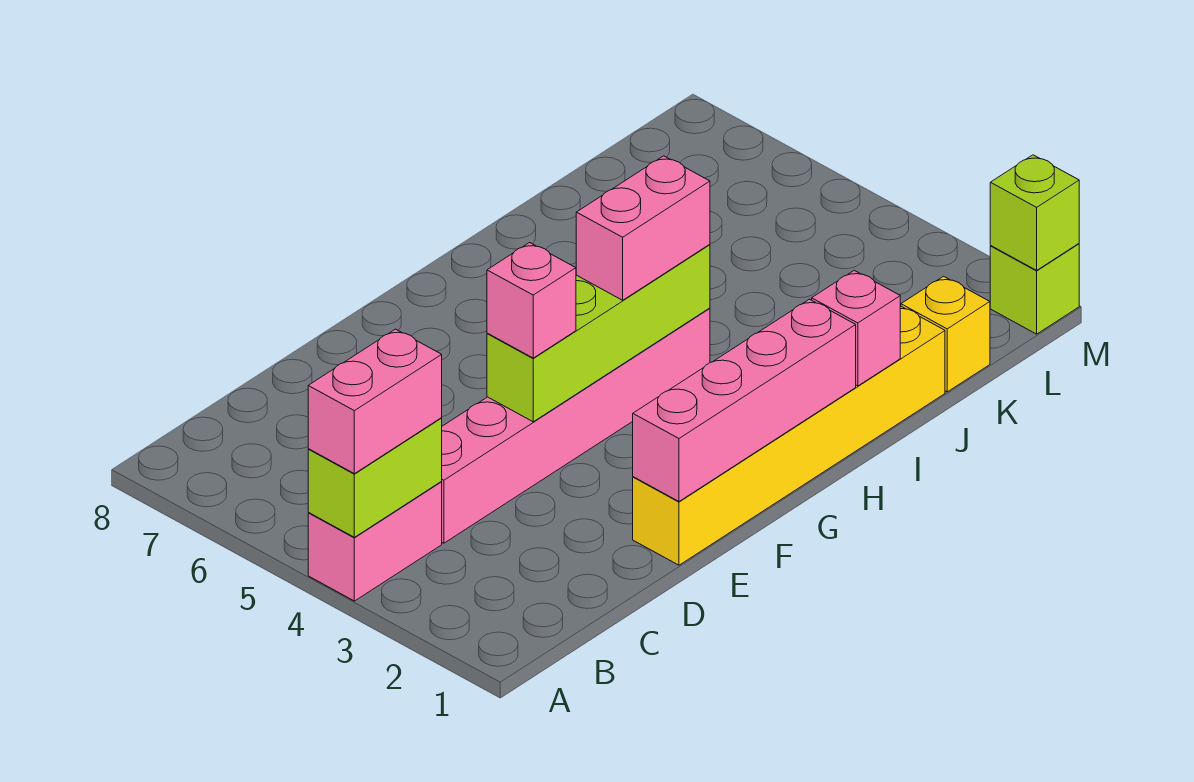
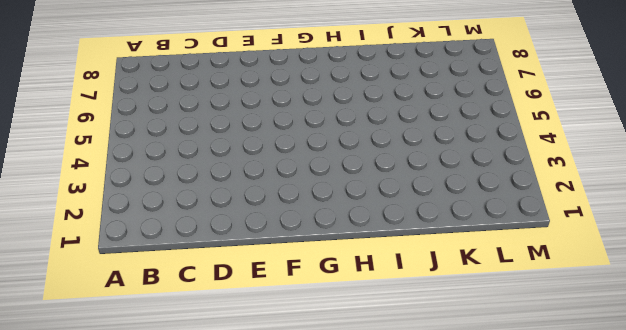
none -> pink 1x2 brick [308,482,442,601]
none -> pink 1x6 brick [441,308,710,543]
none -> yellow 1x6 brick [633,306,945,565]

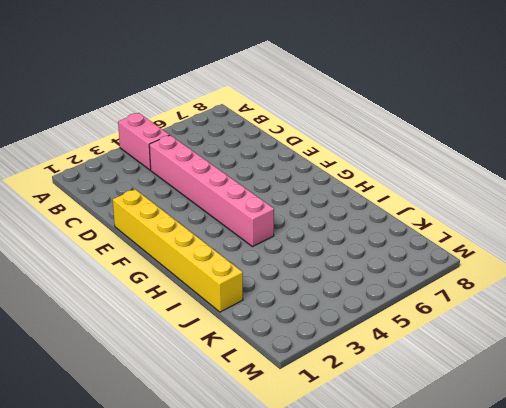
none -> yellow 1x1 brick [901,276,990,392]
none -> lime 1x1 brick [990,244,1079,334]
none -> lime 1x2 brick [308,418,442,537]

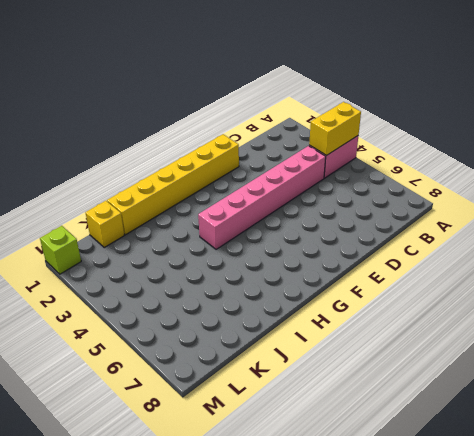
yellow 1x2 brick [309,102,361,156] -> lime 1x2 brick [308,418,442,537]
none -> pink 1x4 brick [633,299,856,501]
none -> lime 1x4 brick [487,245,710,422]
none -> pink 1x1 brick [812,270,900,386]

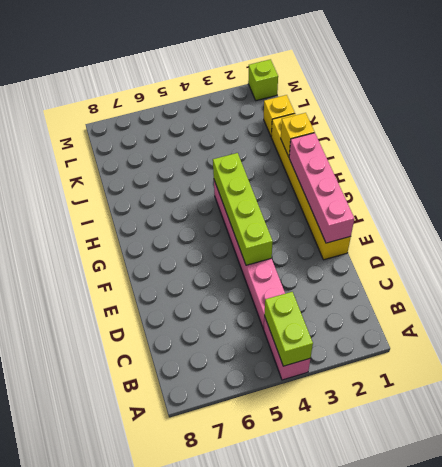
yellow 1x1 brick [281,113,314,157] -> pink 1x1 brick [812,270,900,386]
none -> lime 1x1 brick [990,155,1079,270]
none -> pink 1x2 brick [308,329,442,474]
none -> pink 1x1 brick [487,243,576,358]

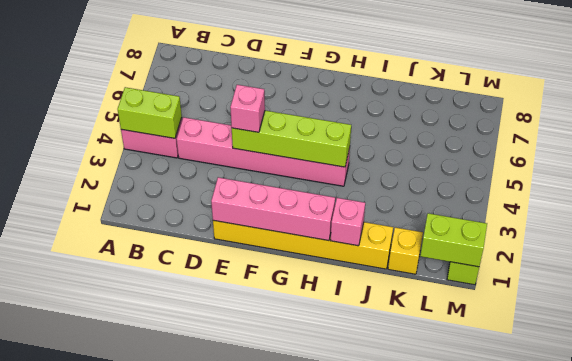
lime 1x2 brick [420,213,487,267] -> lime 1x1 brick [990,155,1079,270]
none -> pink 1x2 brick [308,329,442,474]
none -> pink 1x2 brick [576,156,710,300]

